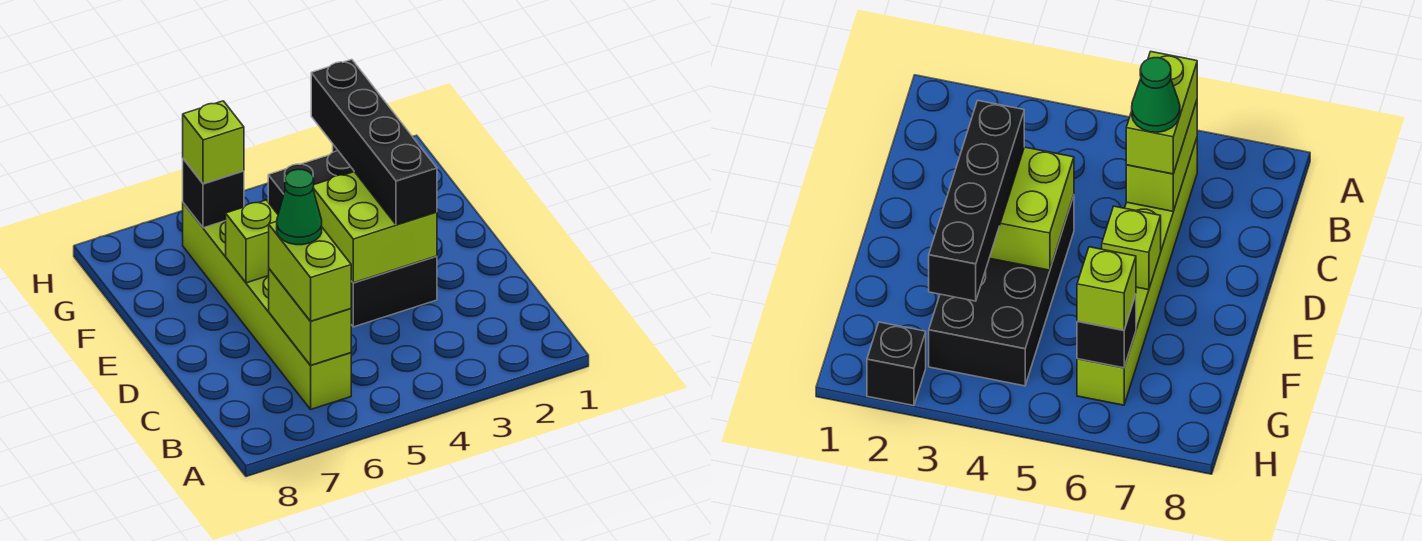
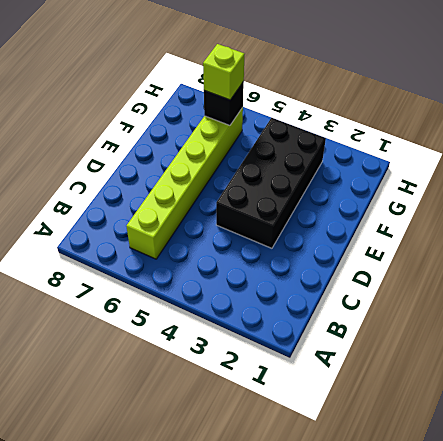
none -> black 1x1 brick [867,322,926,406]
none -> lime 1x2 brick [269,269,351,365]

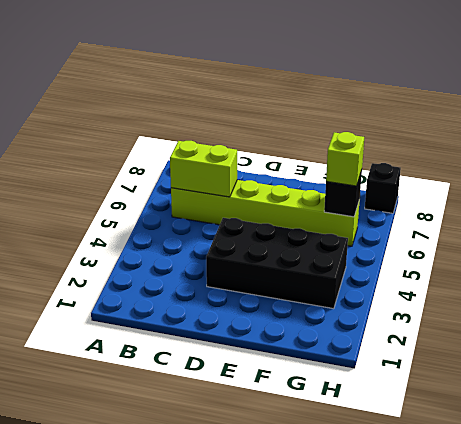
black 1x1 brick [365,163,401,213] -> black 1x1 brick moved to [867,322,926,406]
none -> lime 2x2 brick [313,172,437,283]
none -> lime 1x1 brick [226,200,278,283]

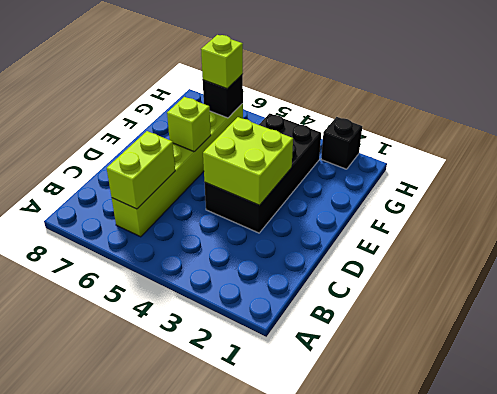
none -> lime 1x2 brick [269,221,351,321]
none -> black 1x4 brick [311,60,437,225]

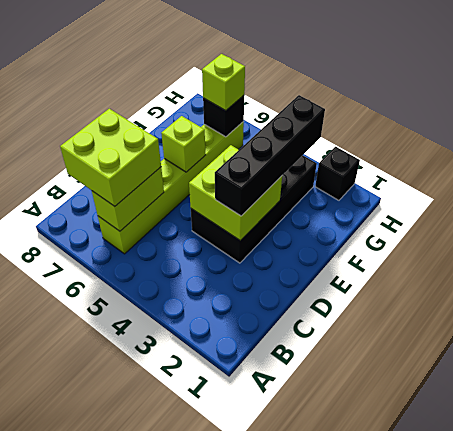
lime 2x2 brick [60,109,161,206] -> lime 1x2 brick [269,221,351,321]
none -> green 1x1 cone [277,169,322,245]

